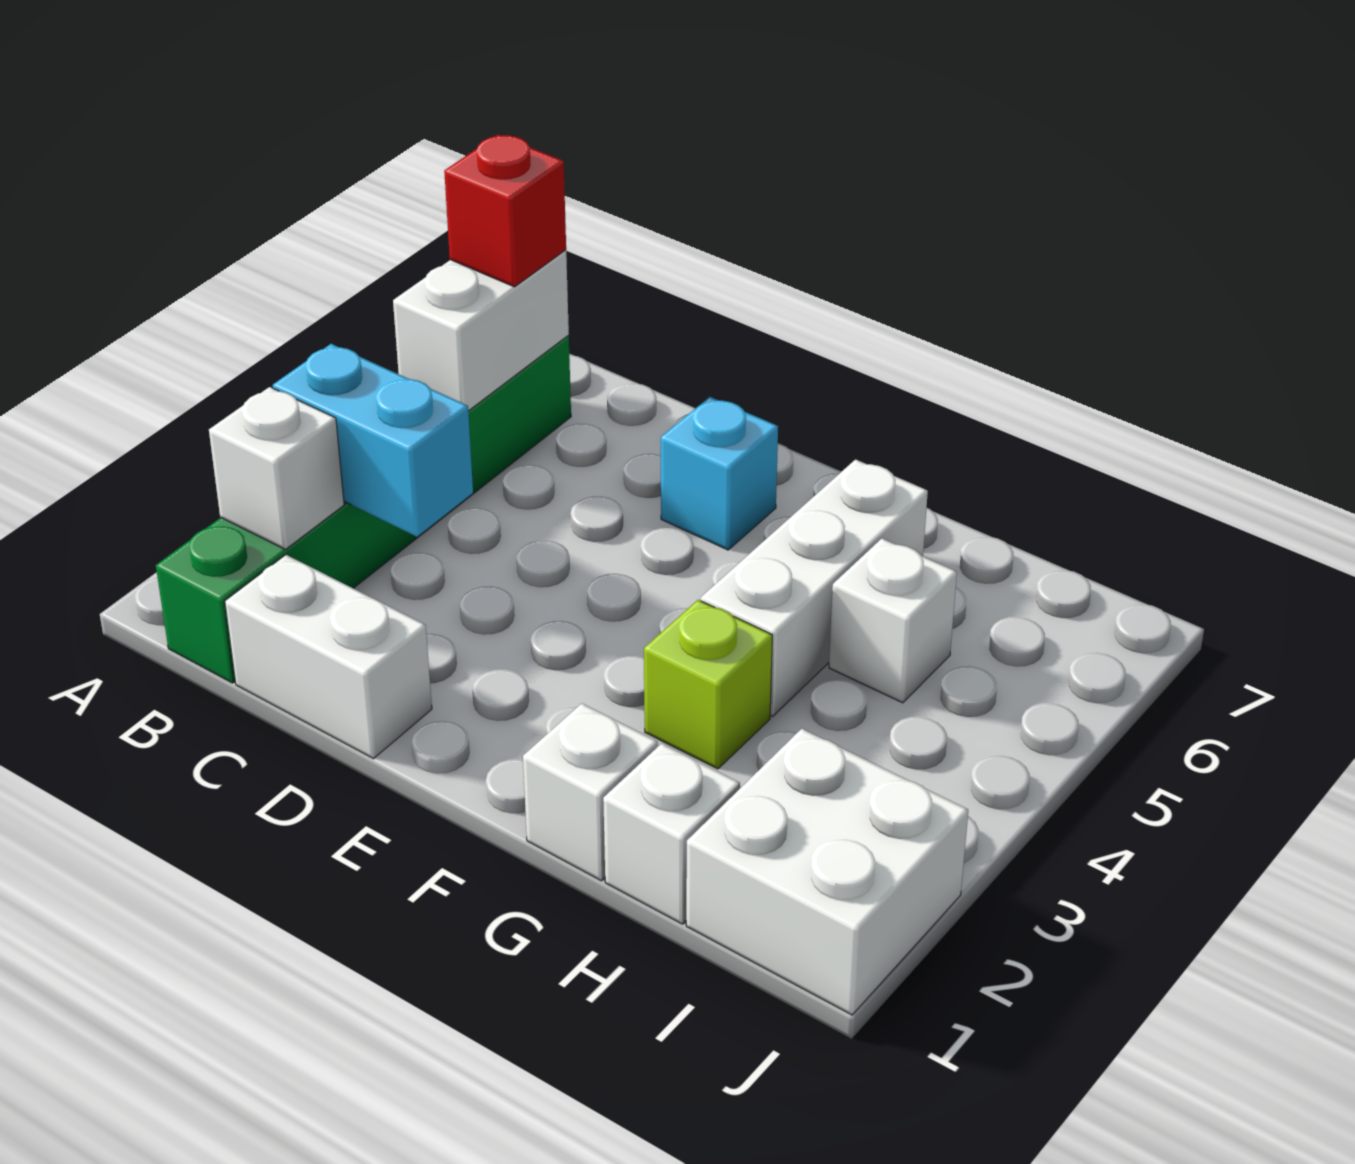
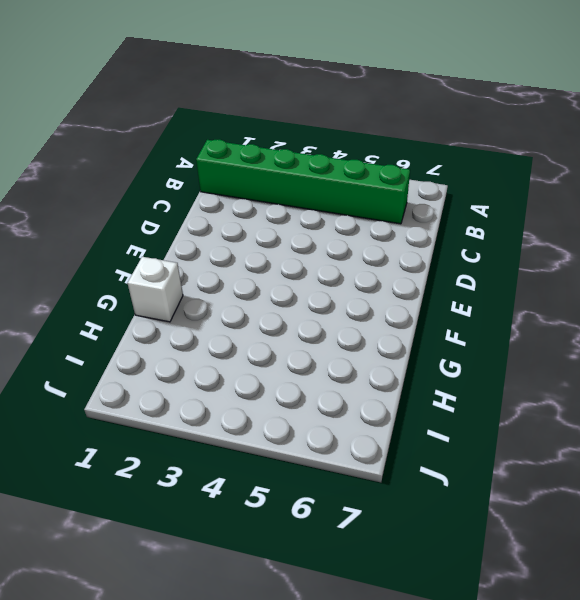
none -> white 1x2 brick [225,555,432,759]
none -> cyan 1x1 brick [661,397,778,550]
none -> lime 1x1 brick [644,600,772,769]

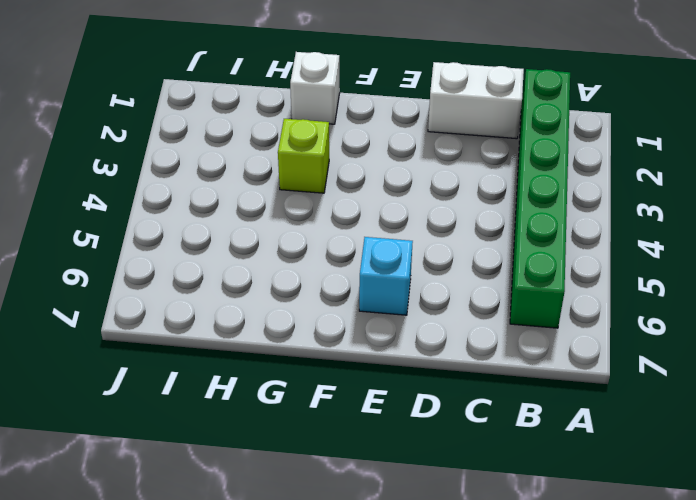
none -> white 1x3 brick [701,459,928,716]
none -> white 1x1 brick [603,743,740,924]
none -> white 1x1 brick [829,539,957,703]

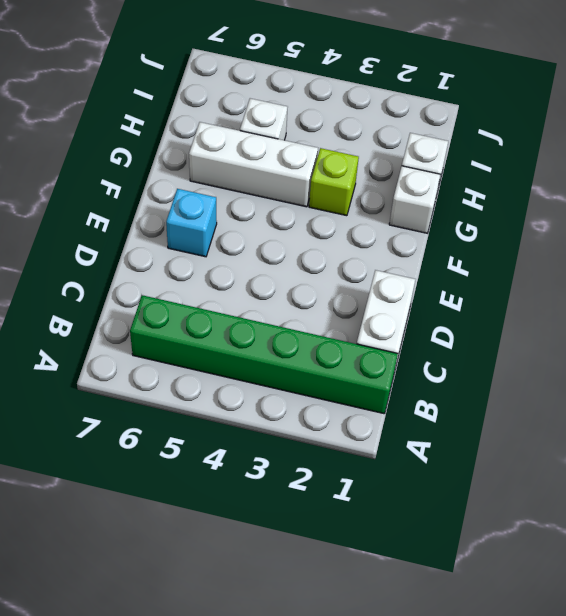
none -> white 2x2 brick [686,729,968,1015]
none -> white 1x1 brick [209,387,344,549]
none -> cyan 1x2 brick [273,344,473,537]

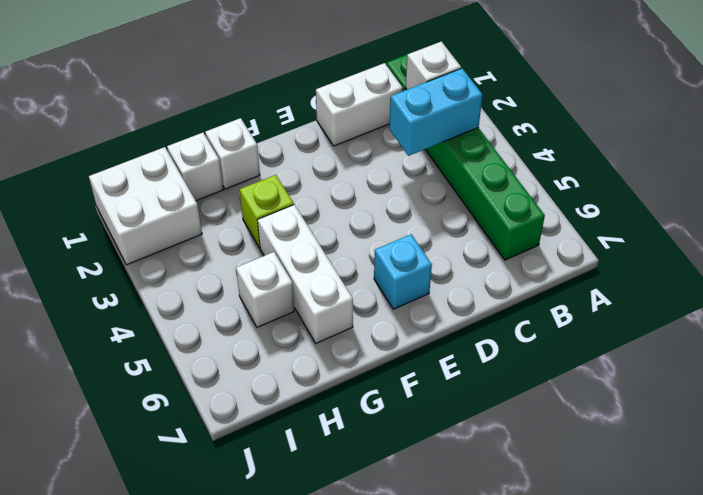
none -> white 1x2 brick [393,250,569,411]
none -> red 1x1 brick [444,135,566,287]

